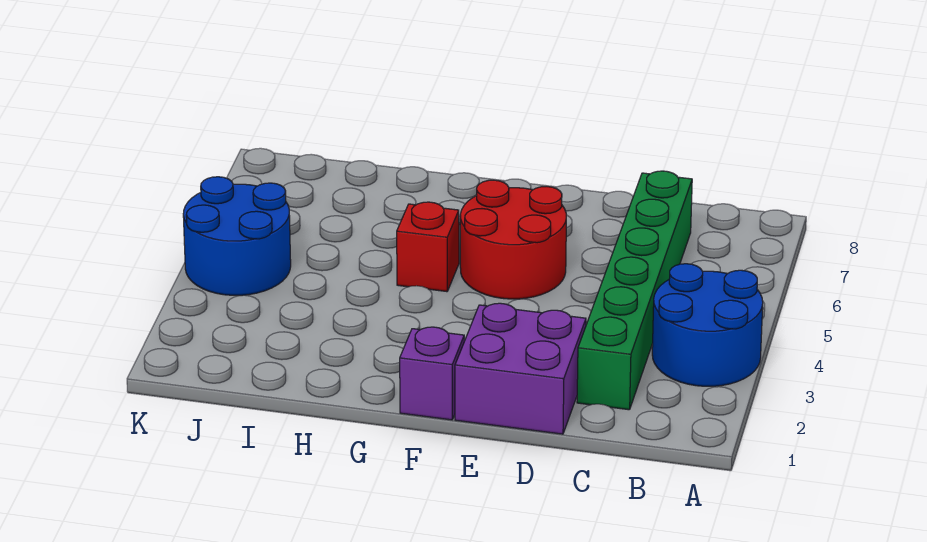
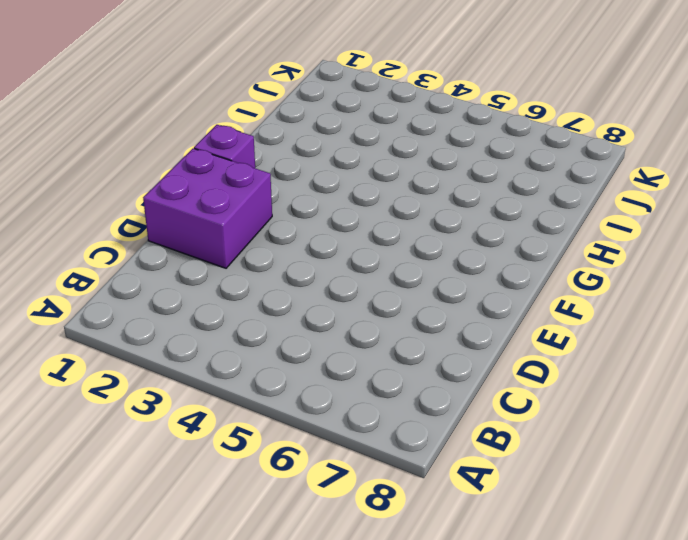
none -> blue 2x2 round brick [652,264,763,386]
none -> green 1x6 brick [577,171,692,410]

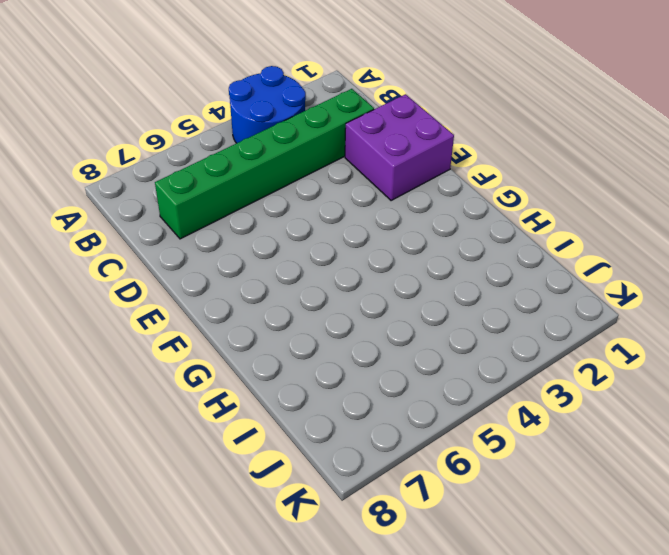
none -> red 2x2 round brick [460,180,566,299]
none -> purple 1x1 brick [400,327,464,420]

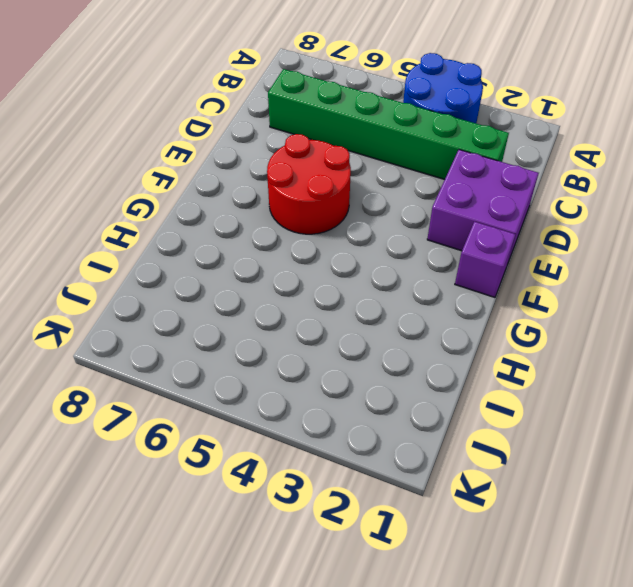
none -> red 1x1 brick [397,202,459,292]
none -> blue 2x2 round brick [183,177,291,295]

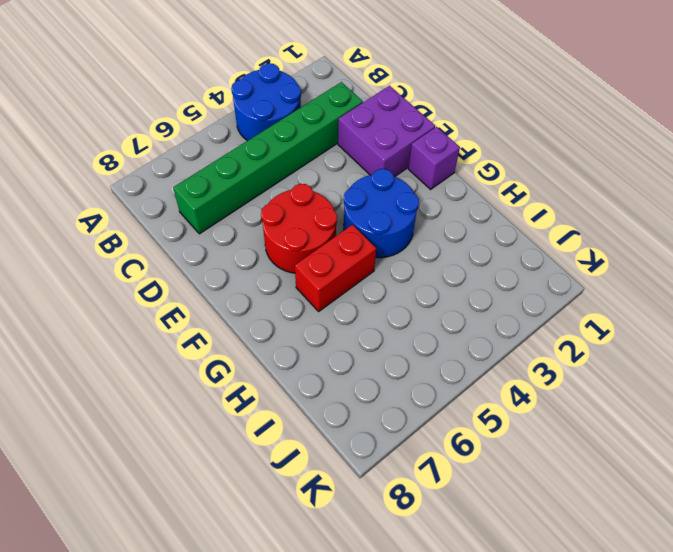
blue 2x2 round brick [344,169,419,258] -> blue 2x2 round brick moved to [183,177,291,295]
red 1x2 brick [295,225,376,311] -> red 1x1 brick [397,202,459,292]

